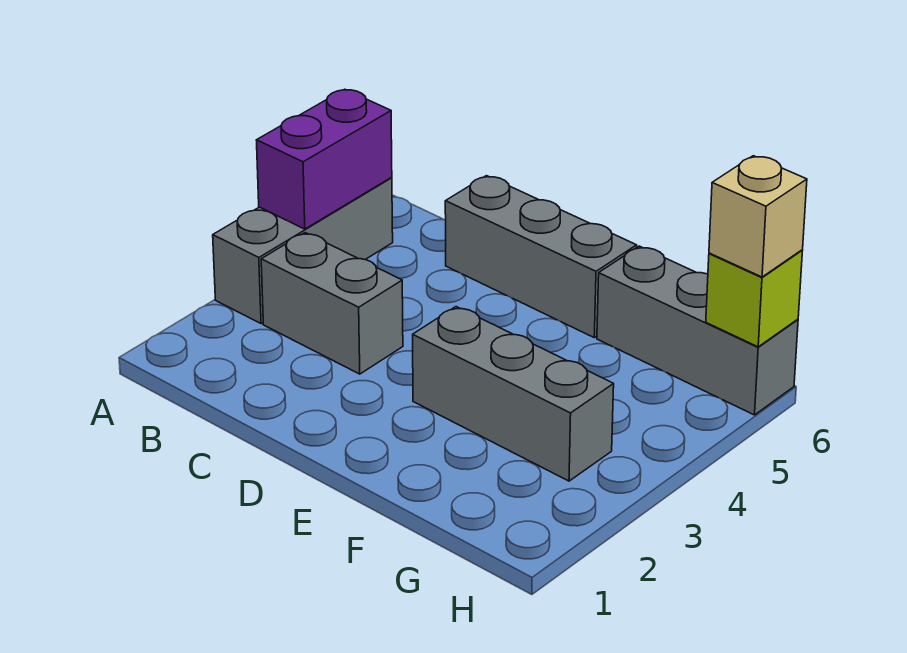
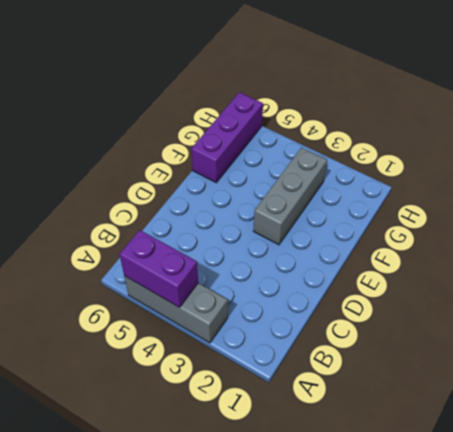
purple 1x3 brick [191,92,263,183] -> grey 1x3 brick [597,246,798,415]
none -> grey 1x2 brick [261,233,403,374]
none -> grey 1x3 brick [445,176,637,338]

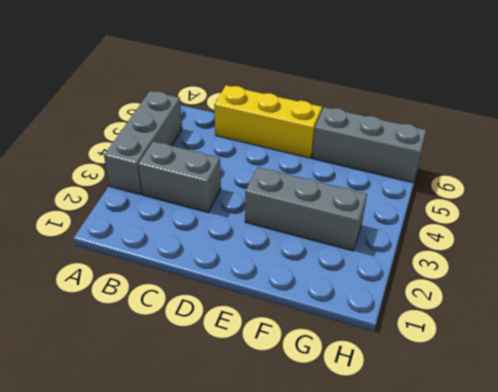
yellow 1x3 brick [214,85,322,158] -> grey 1x3 brick [445,176,637,338]
none -> purple 1x2 brick [257,89,392,229]
none -> lime 1x1 brick [706,250,803,347]

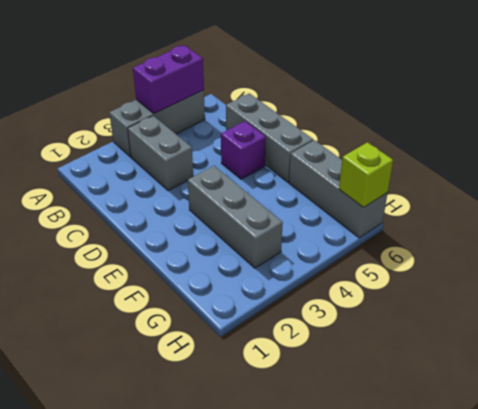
purple 1x1 brick [221,121,266,179] -> none
none -> tan 1x1 brick [709,156,807,277]

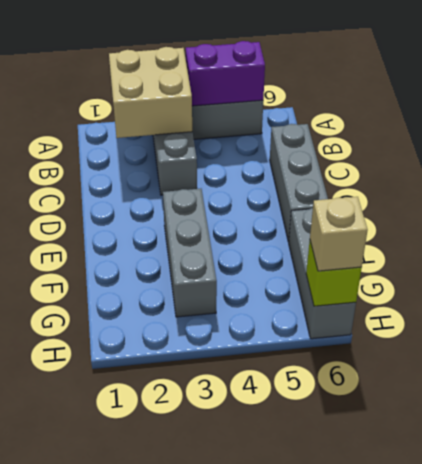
tan 2x2 brick [109,47,192,138] -> none

